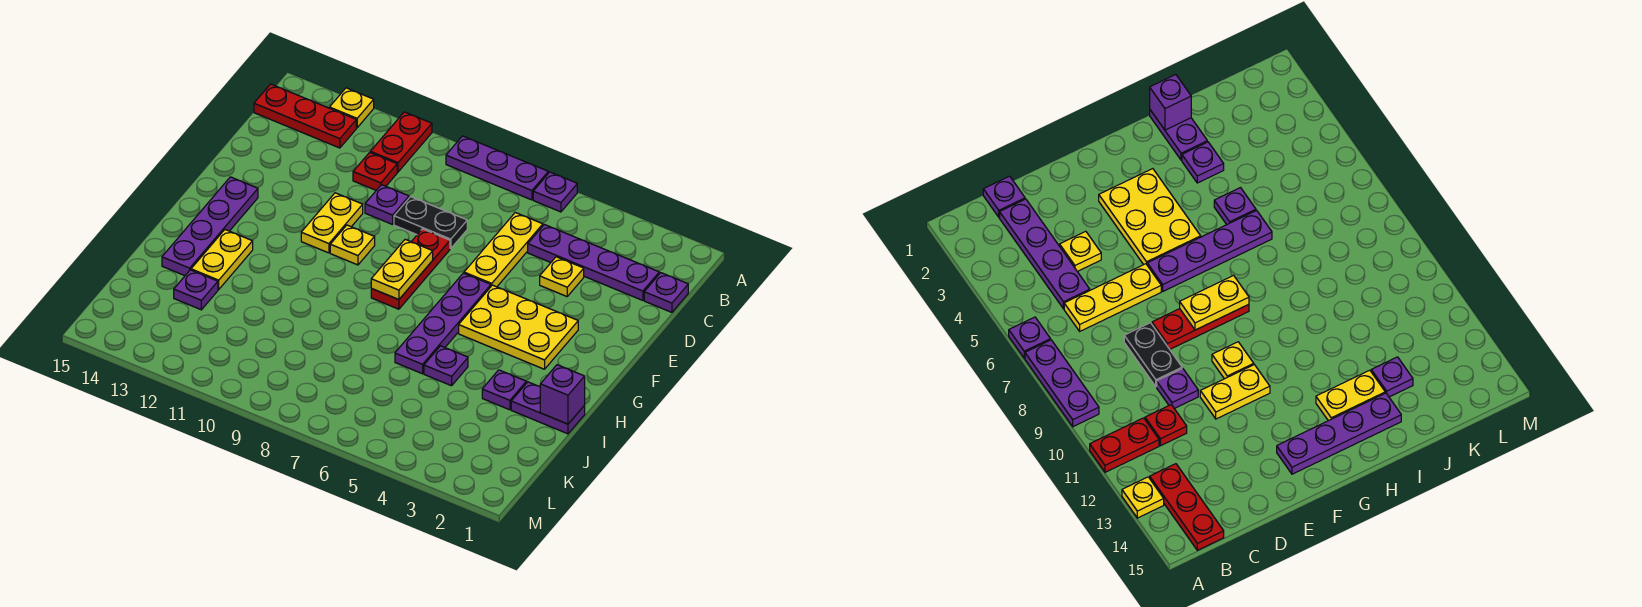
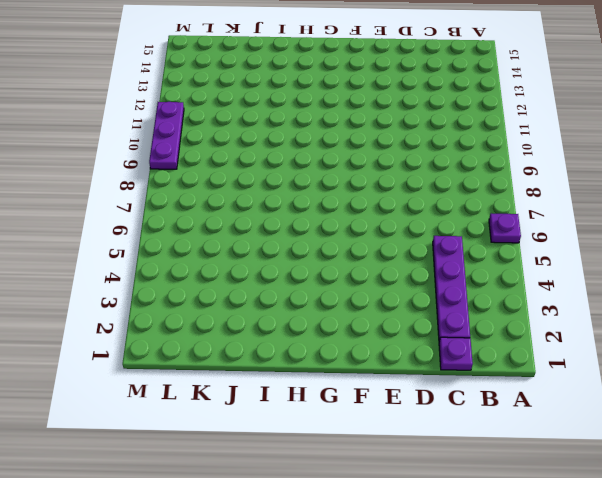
purple 1x3 plate [149,102,184,169] -> purple 1x3 plate moved to [446,136,548,200]
none -> red 1x2 plate [370,112,432,172]
none -> yellow 1x1 plate [330,88,374,128]
none -> red 1x3 plate [254,84,356,148]

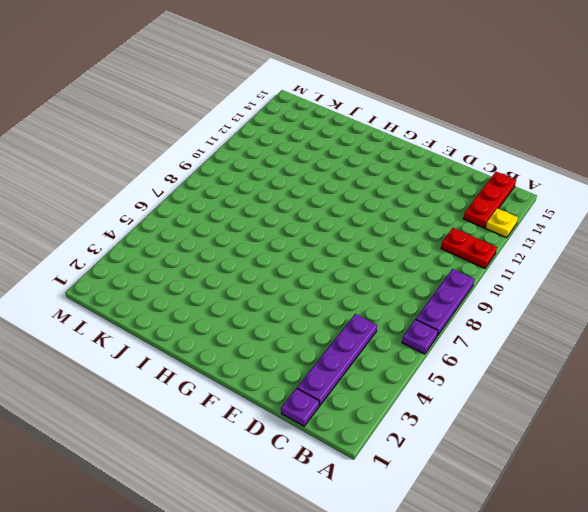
none -> yellow 1x3 plate [464,213,543,287]
none -> red 1x1 plate [353,152,397,190]
none -> yellow 1x1 plate [540,257,584,296]

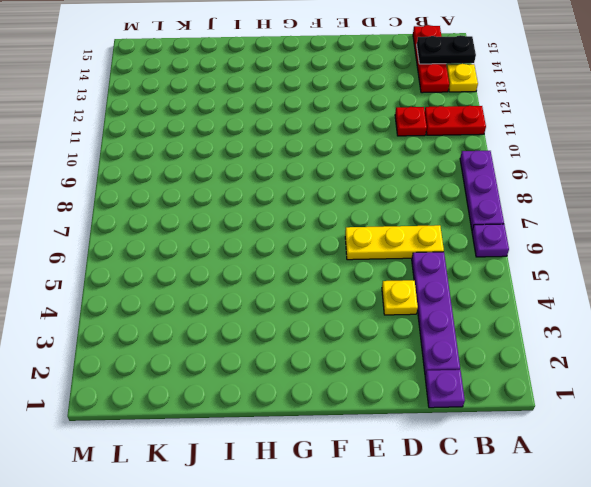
black 1x2 plate [417,35,476,64] -> black 1x2 plate turned to [394,197,467,249]
none -> purple 1x1 plate [365,185,409,224]
none -> red 1x3 plate [371,229,450,309]
none -> yellow 1x2 plate [301,193,363,253]

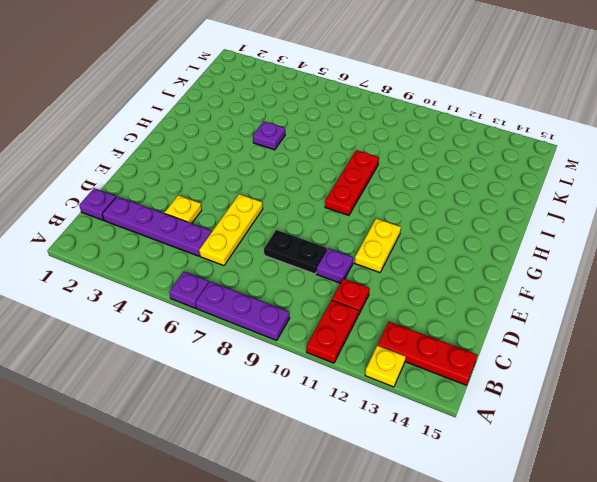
red 1x3 plate [325,150,379,215] -> red 1x3 plate moved to [371,229,450,309]
none -> yellow 2x3 plate [459,285,578,369]
none -> purple 1x4 plate [395,273,491,374]
none -> yellow 1x1 plate [330,225,375,265]

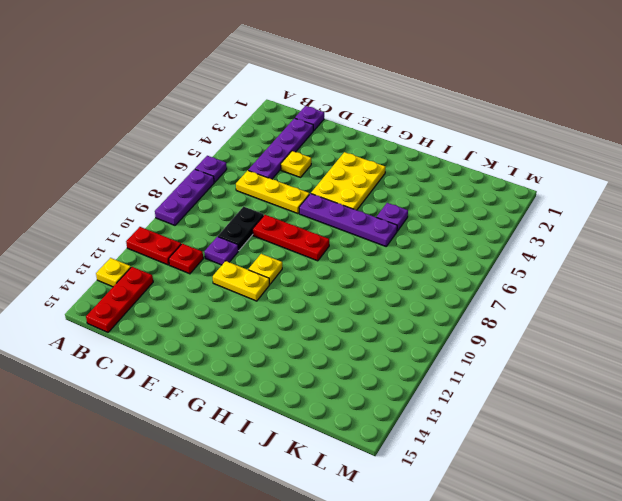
none -> purple 1x4 plate [162,177,258,276]
none -> yellow 1x2 plate [191,230,253,289]
none -> purple 1x2 plate [511,382,585,434]

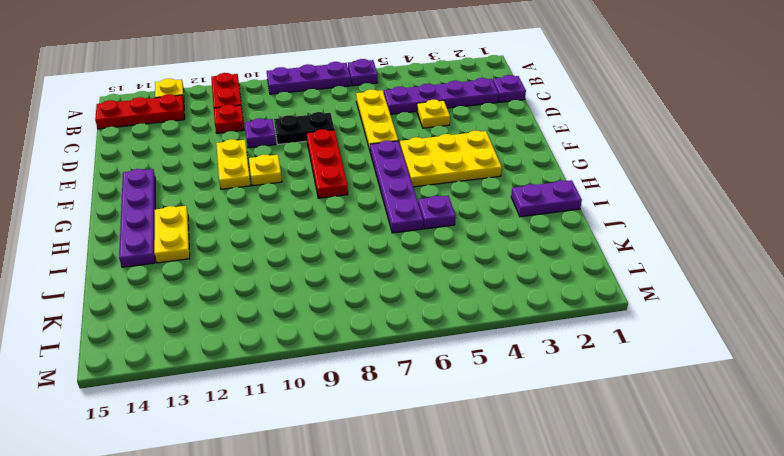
none -> purple 1x1 plate [482,370,526,410]
none -> purple 1x1 plate [174,270,218,310]
none -> yellow 1x2 plate [371,239,433,300]

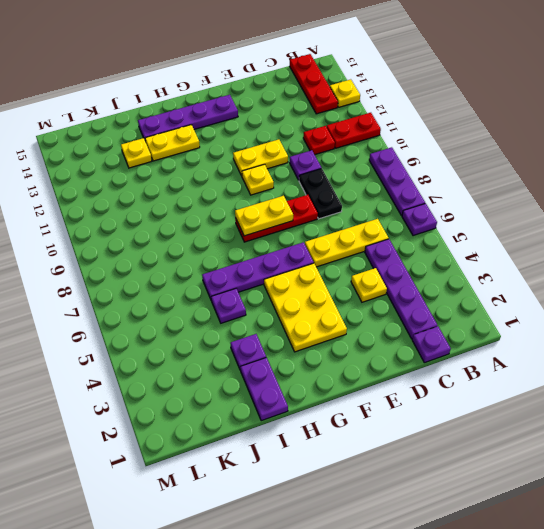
yellow 1x1 plate [121,138,152,168] -> purple 1x1 plate [174,270,218,310]
none -> purple 1x1 brick [540,365,585,424]

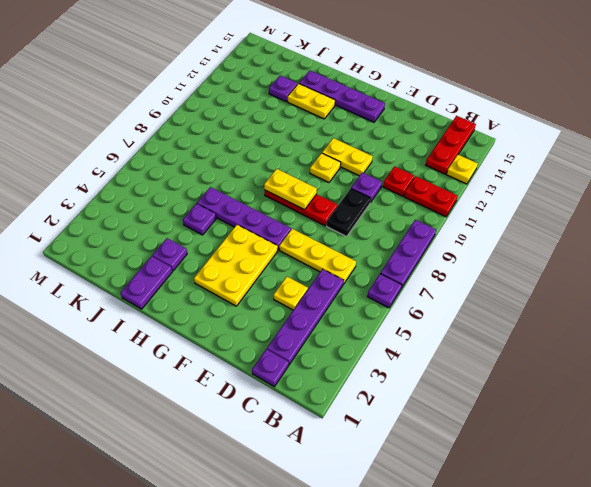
none -> purple 1x1 brick [540,365,585,424]

